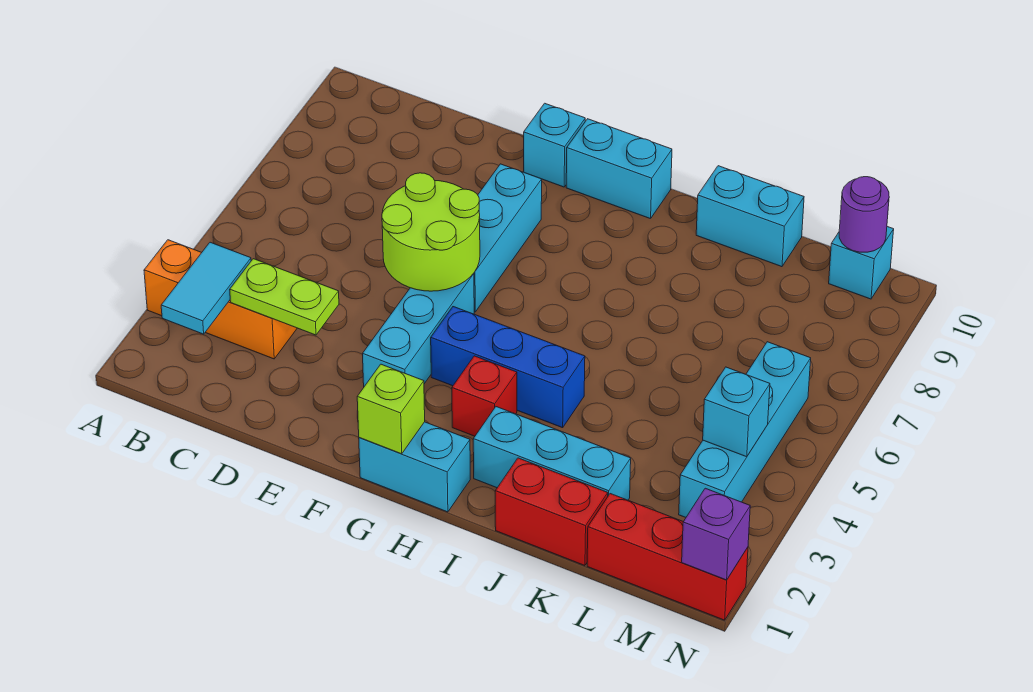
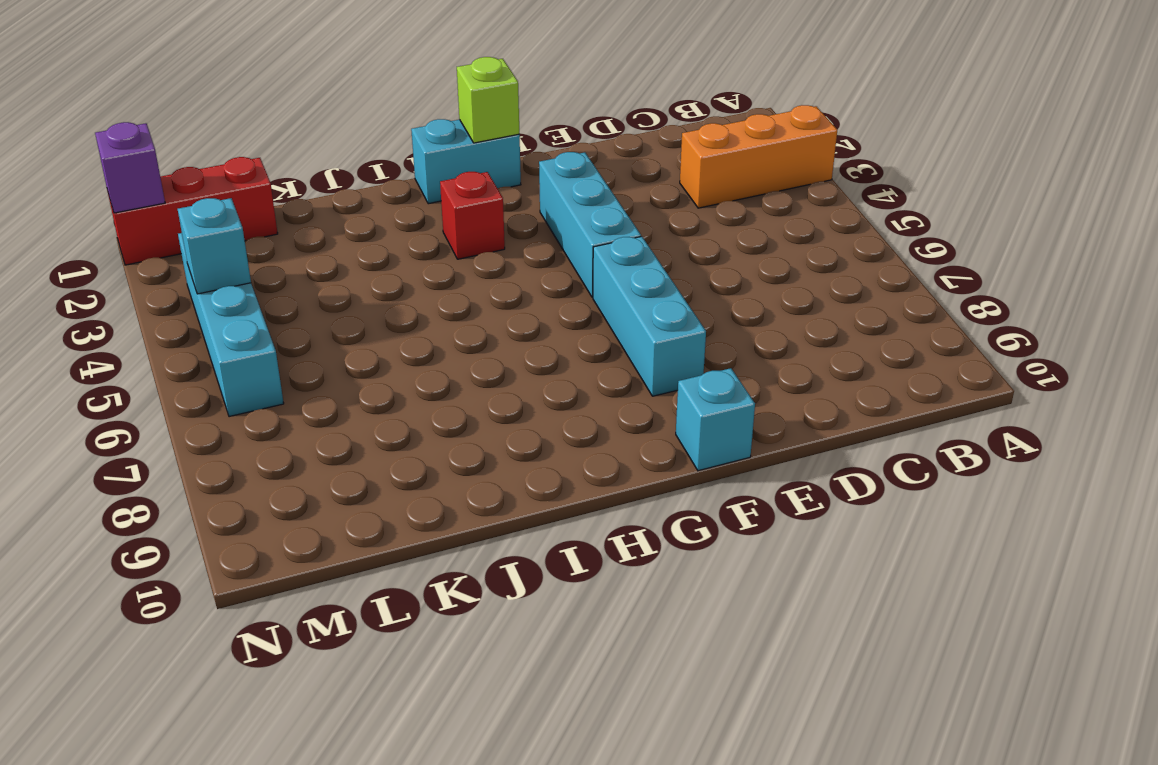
none -> blue 1x3 brick [431,307,585,428]
none -> cyan 1x2 brick [566,119,672,219]
none -> cyan 1x3 brick [473,407,631,500]

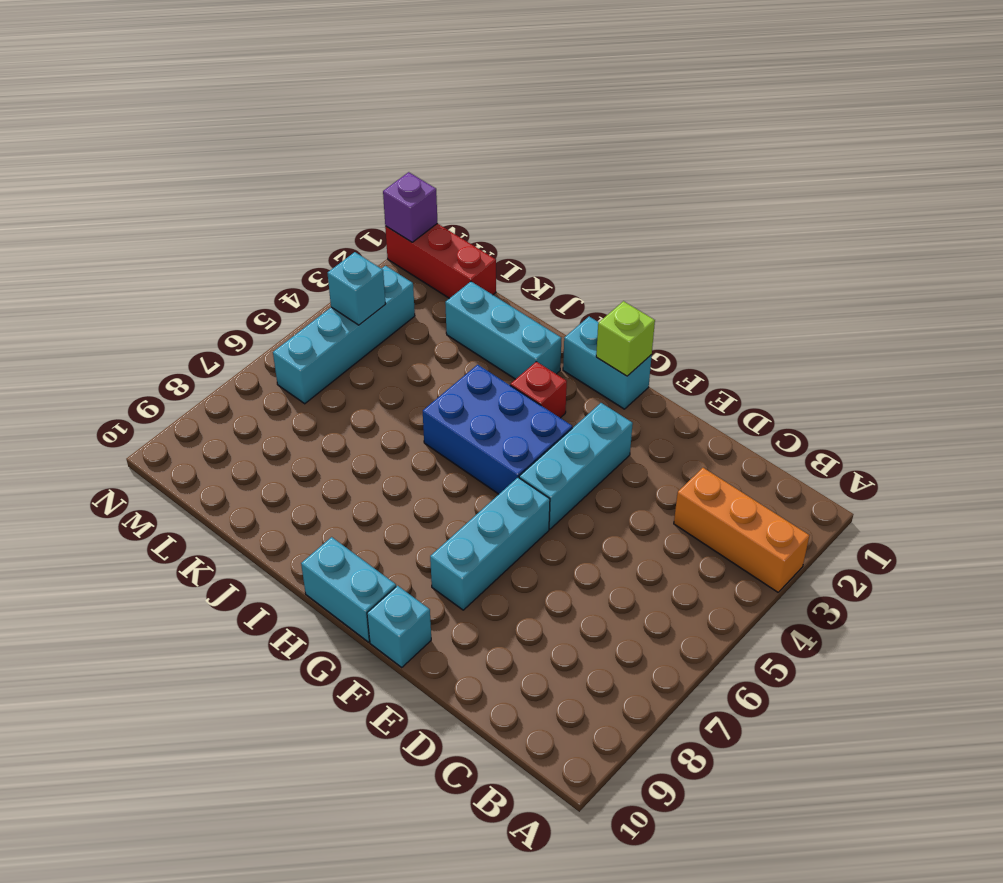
blue 2x3 brick [423,365,572,494] -> blue 1x3 brick [431,307,585,428]
none -> red 1x2 brick [495,458,608,566]
none -> cyan 1x2 brick [696,166,804,267]
none -> cyan 1x1 brick [829,227,894,299]

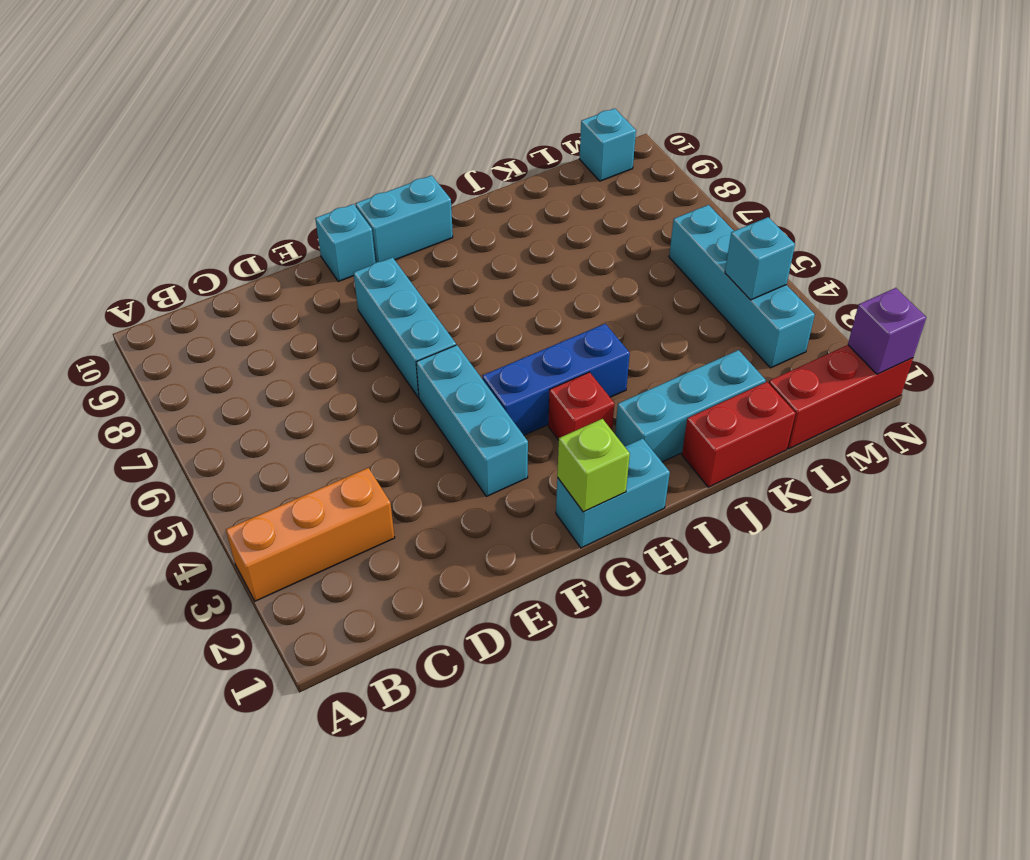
none -> cyan 1x2 brick [696,166,804,267]
none -> cyan 1x2 tile [161,242,251,334]
none -> lime 1x2 plate [230,259,339,335]

